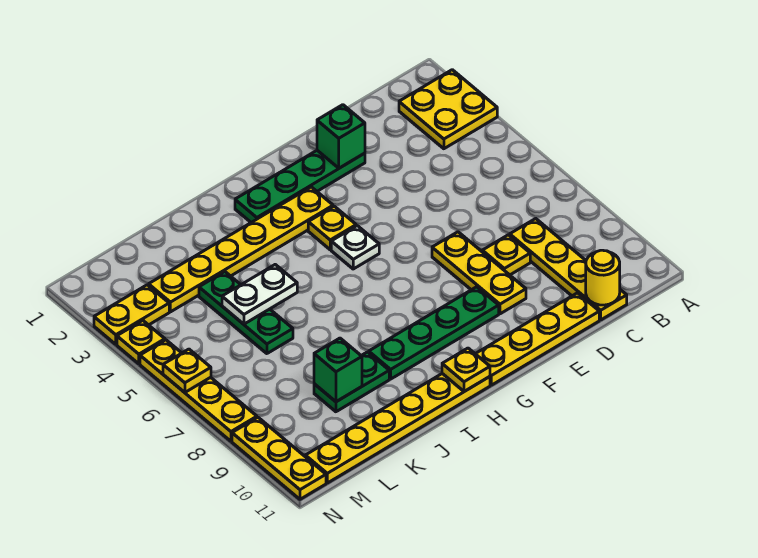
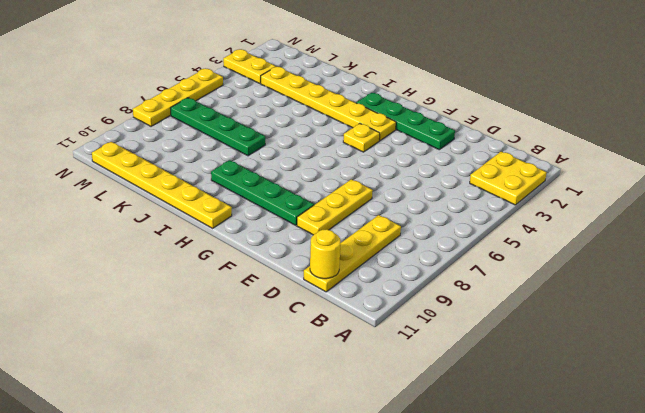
green 1x4 plate [170,98,265,156] -> none
none -> yellow 1x1 plate [482,235,530,275]
none -> yellow 1x4 plate [476,293,599,385]
none -> white 1x1 plate [331,226,379,269]

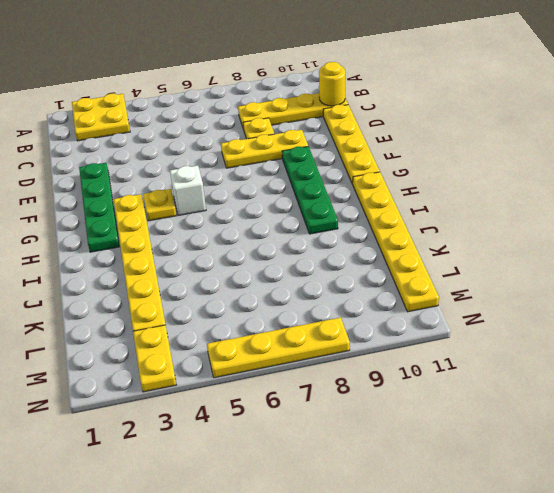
white 1x1 brick [170,166,206,216] -> white 1x1 plate [331,226,379,269]
none -> green 1x2 plate [314,352,389,412]
none -> green 1x3 plate [199,272,293,354]
none -> yellow 1x1 plate [117,321,165,364]

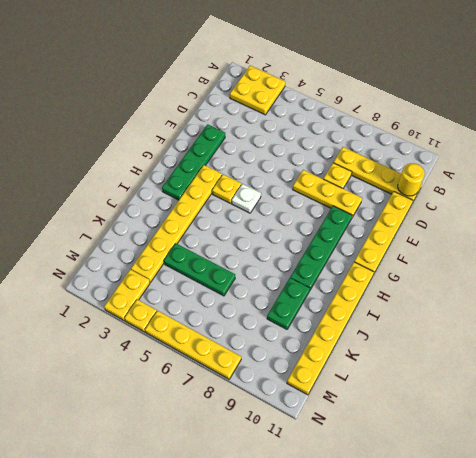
none -> yellow 1x3 plate [232,417,326,499]
none -> green 1x1 brick [317,105,365,168]
none -> yellow 1x1 plate [442,348,490,392]

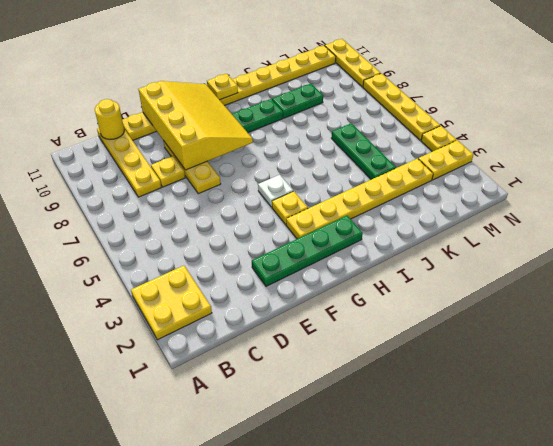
yellow 3x4 slope [139,81,253,170] -> none
none -> green 1x1 brick [317,105,365,168]
none -> white 1x2 plate [222,265,297,324]
none -> green 1x1 brick [314,338,362,402]

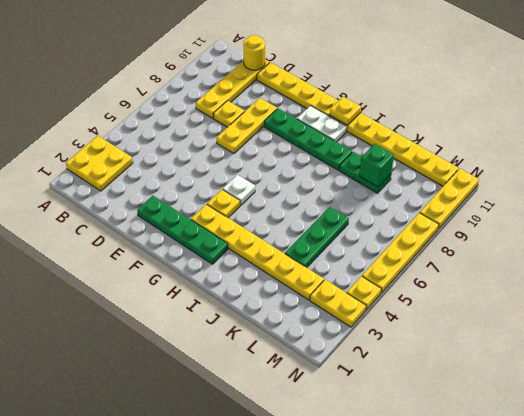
white 1x2 plate [297,106,347,142] -> white 1x2 plate moved to [222,265,297,324]
none -> green 1x1 brick [317,105,365,168]
none -> yellow 1x1 plate [163,349,211,392]

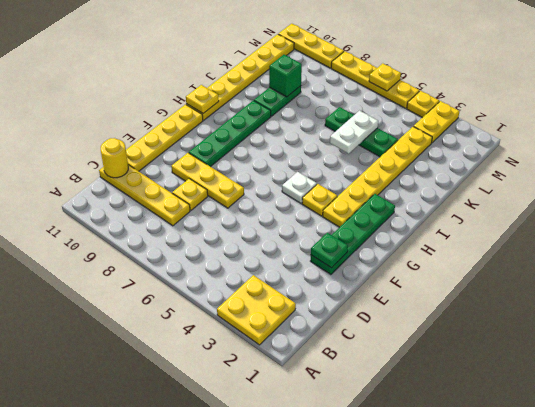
green 1x1 plate [311,233,348,268] -> green 1x1 brick [317,105,365,168]

